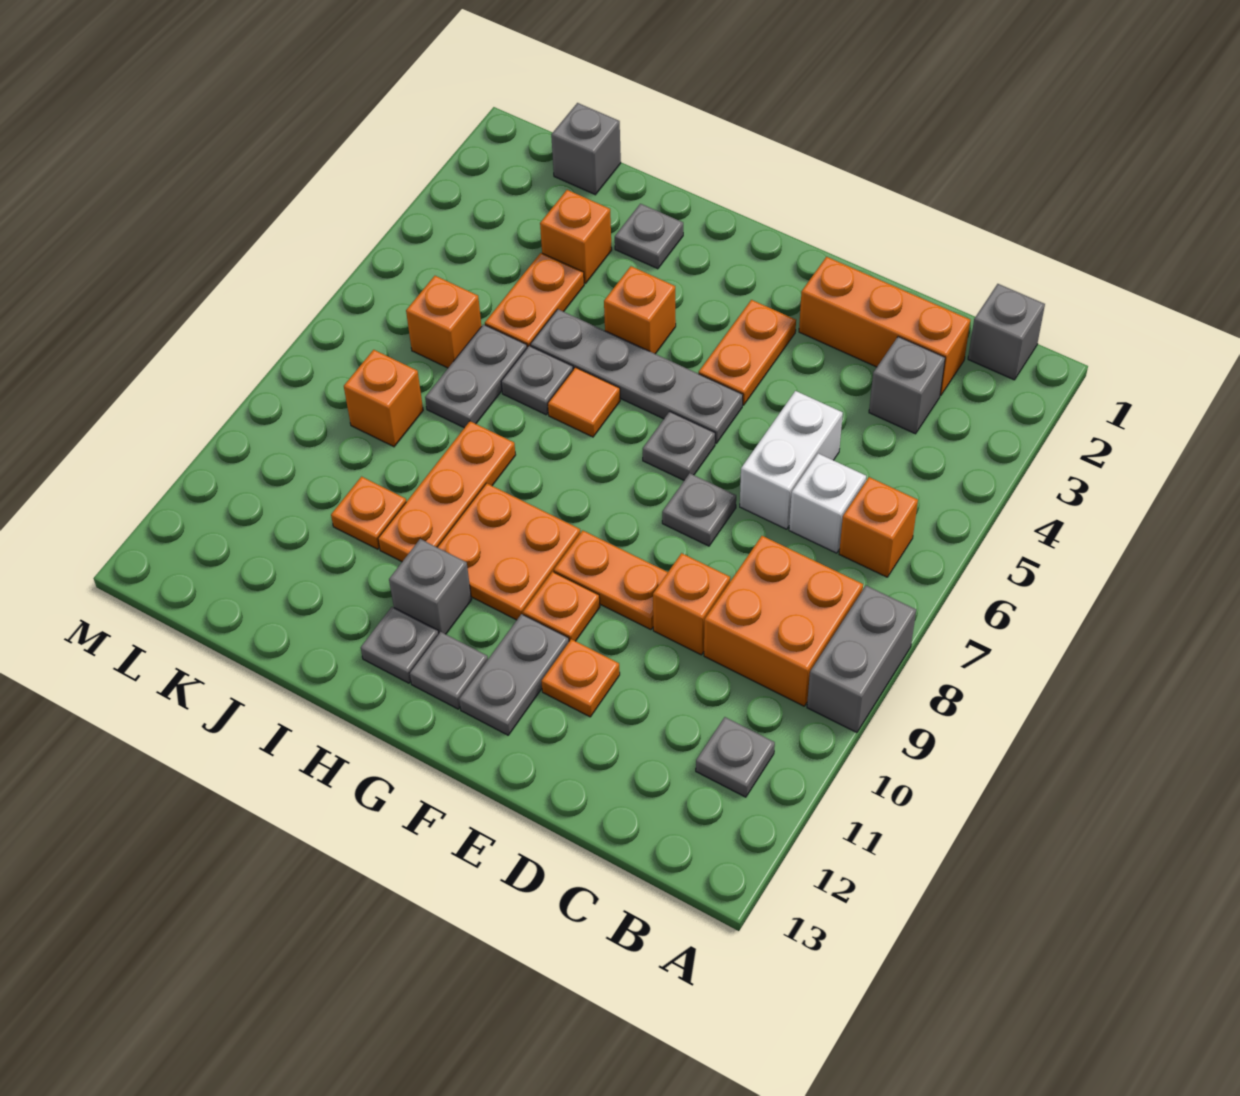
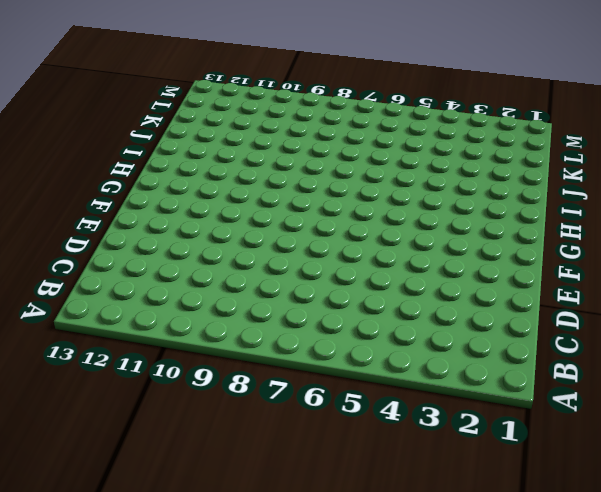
none -> grey 1x2 brick [807,585,916,733]
none -> grey 1x1 brick [968,284,1045,380]
none -> orange 1x1 brick [839,477,918,577]
none -> orange 2x2 brick [704,536,863,706]

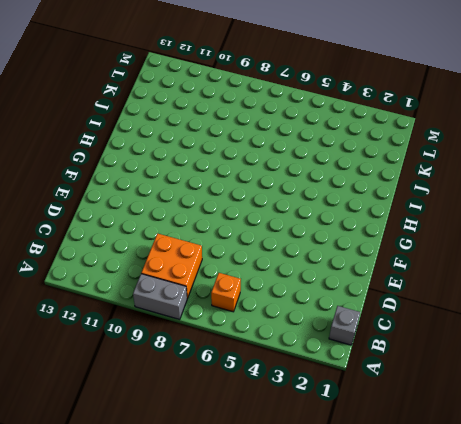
none -> grey 1x1 plate [696,717,775,797]
none -> orange 1x3 brick [799,257,970,396]
none -> grey 1x1 brick [869,337,945,434]
none -> white 1x1 brick [789,453,866,553]

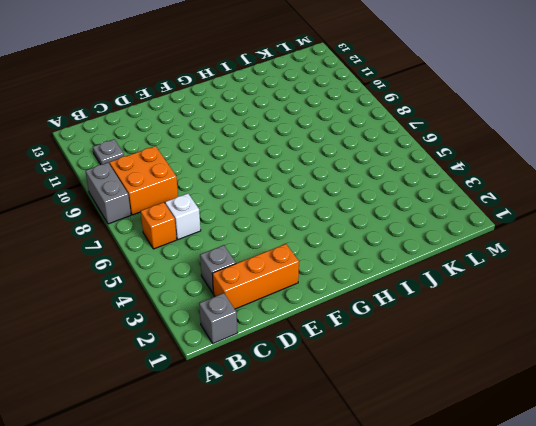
none -> white 1x2 brick [740,391,843,529]
none -> orange 1x1 brick [653,553,730,655]
none -> grey 1x1 plate [662,473,736,546]
none -> orange 1x2 plate [554,530,668,630]

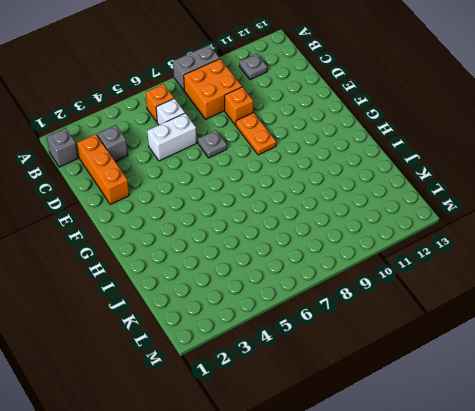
none -> orange 1x1 plate [541,639,620,717]
none -> orange 1x2 plate [699,300,796,405]
none -> grey 1x4 plate [530,309,743,443]
none -> grey 1x1 plate [643,412,715,480]

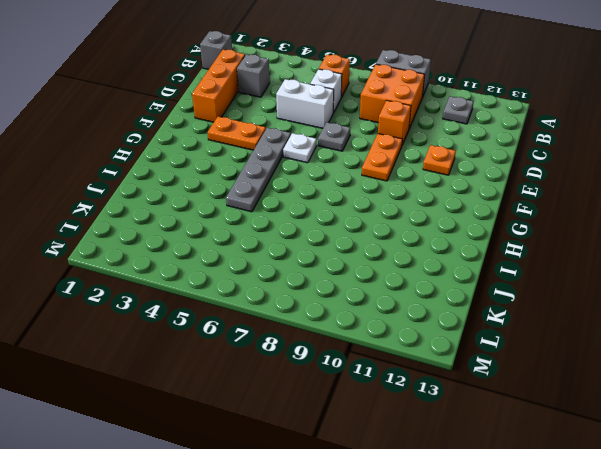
white 1x1 plate [283,133,316,163] -> grey 1x1 plate [643,412,715,480]
none -> orange 1x1 plate [523,572,600,641]
none -> grey 1x2 plate [459,614,569,735]
none -> orange 2x2 plate [437,483,580,620]
none -> grey 1x1 plate [410,632,488,709]

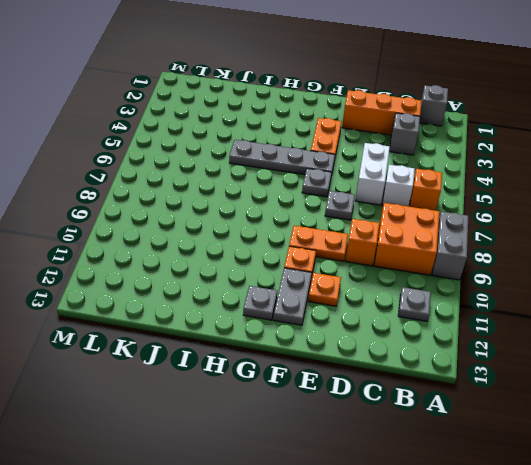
none -> orange 2x2 plate [437,483,580,620]
none -> orange 1x1 brick [604,266,676,354]
none -> orange 1x1 tile [548,367,620,437]
none -> grey 1x1 brick [389,539,472,634]

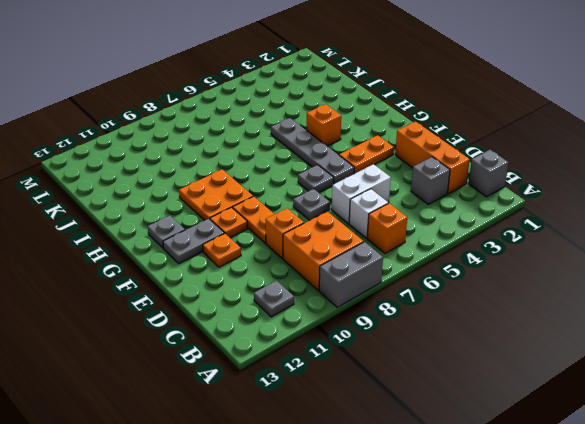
none -> orange 1x1 tile [548,367,620,437]
none -> grey 1x1 brick [389,539,472,634]
none -> grey 1x1 plate [361,607,439,683]
none -> grey 1x1 plate [615,204,683,269]

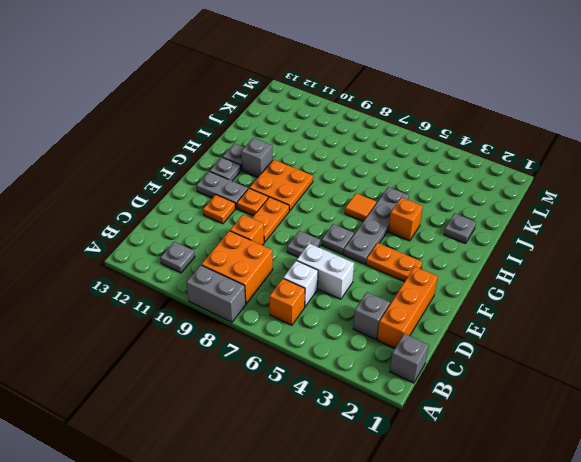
none -> grey 1x1 plate [501,346,573,415]
none -> orange 1x3 plate [378,421,516,562]
none -> orange 1x1 brick [540,190,612,284]
none -> orange 1x2 plate [485,253,584,347]

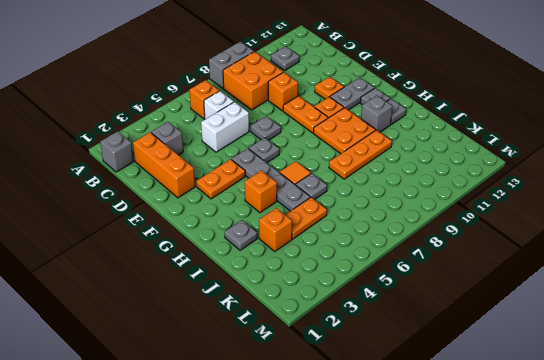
none -> grey 1x2 plate [425,324,527,428]
none -> orange 1x1 plate [331,477,406,549]
none -> grey 1x1 brick [551,103,621,195]
none -> orange 1x1 brick [406,276,482,368]

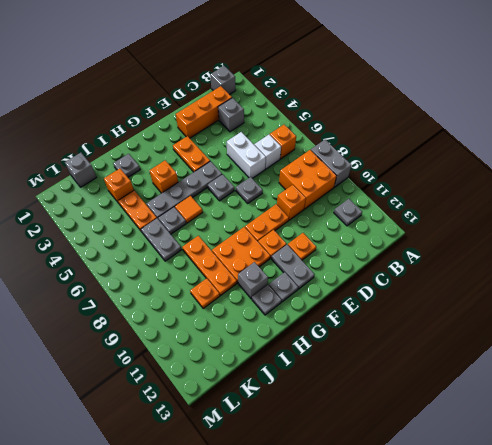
none -> orange 1x1 brick [406,276,482,368]
none -> orange 1x1 brick [344,350,423,447]

